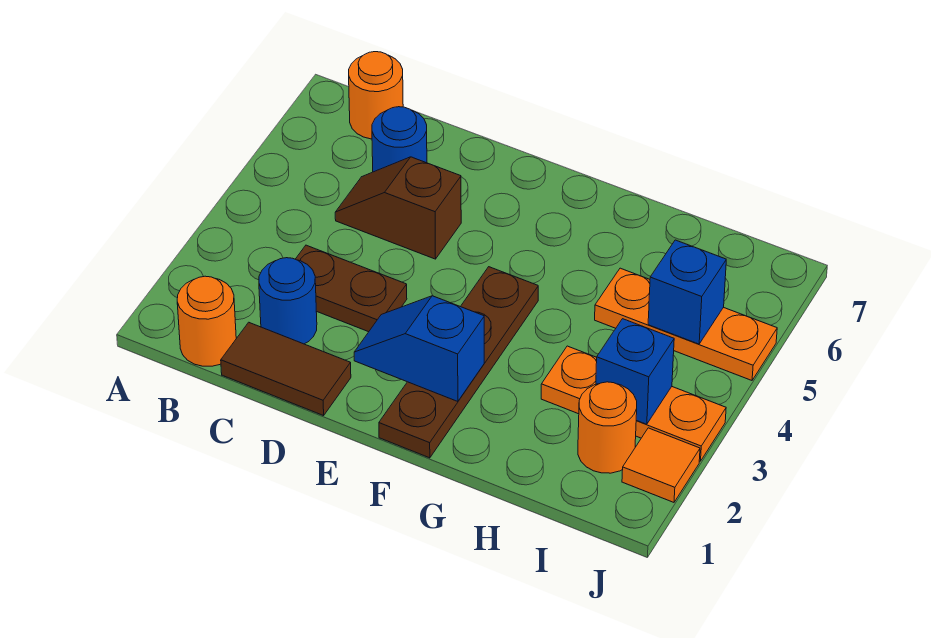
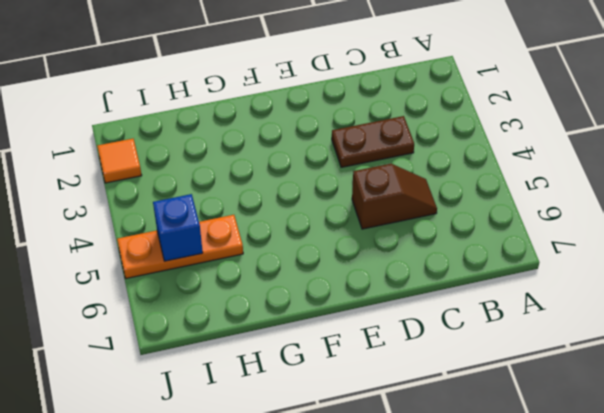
none -> orange 1x1 round brick [177,276,236,366]
none -> orange 1x1 round brick [349,52,403,139]
none -> brown 1x2 tile [221,322,351,416]

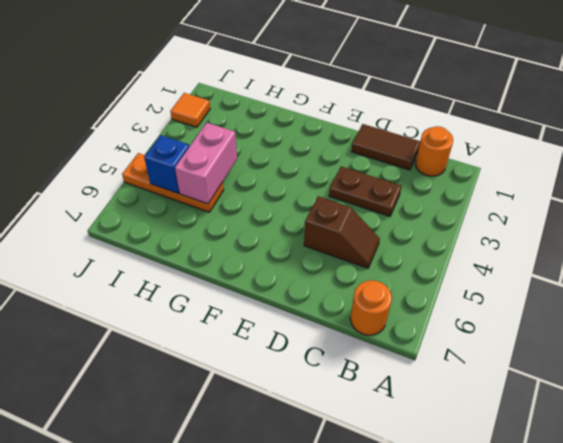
pink 1x2 brick [175,123,237,204] -> none
none -> blue 1x1 round brick [259,258,317,344]
none -> blue 1x1 round brick [372,107,427,172]
none -> brown 1x4 plate [379,267,538,458]

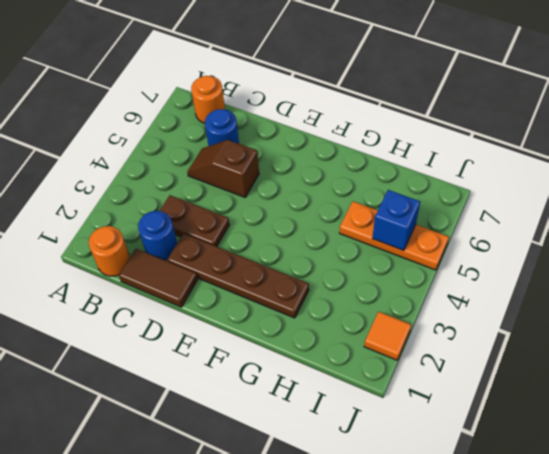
brown 1x4 plate [167,234,309,318] -> brown 1x4 plate turned to [379,267,538,458]
none -> orange 1x3 plate [541,346,726,461]
none -> orange 1x1 round brick [578,382,637,473]
none -> blue 1x2 slope [354,296,484,402]

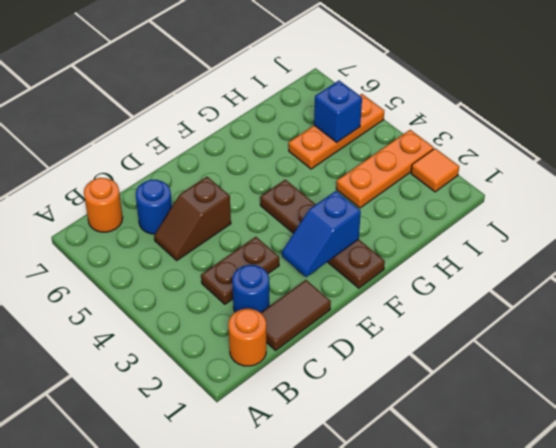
none -> orange 1x1 round brick [578,382,637,473]
none -> blue 1x1 brick [596,319,674,424]

